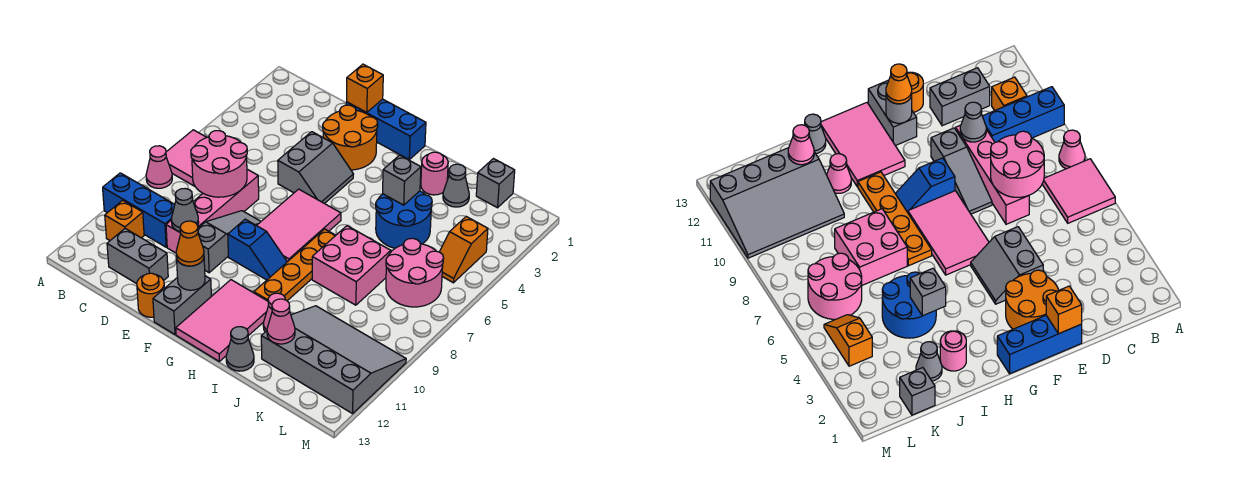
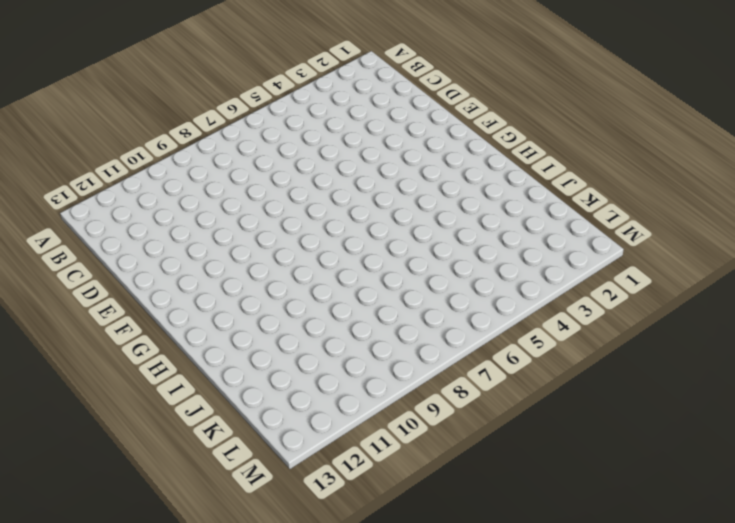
none -> pink 2x2 tile [166,130,207,186]
none -> pink 1x1 cone [146,146,172,188]
none -> blue 1x3 brick [103,173,175,247]
none -> orange 1x1 brick [105,200,144,240]

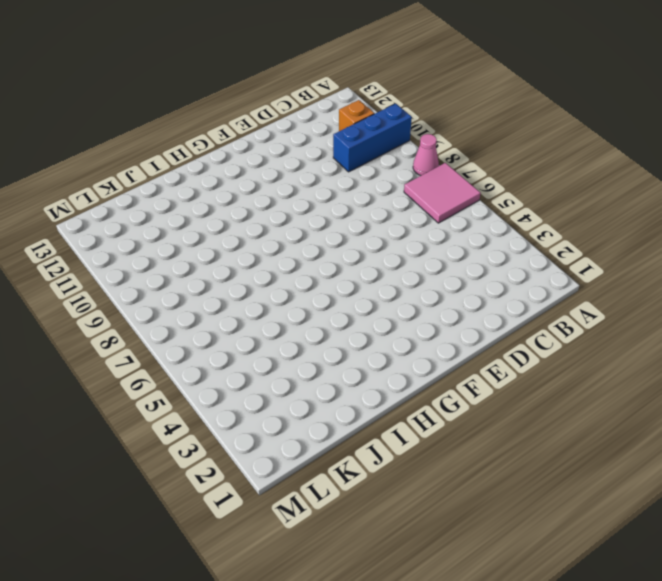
none -> grey 1x2 brick [107,229,168,284]
none -> pink 1x4 brick [166,169,259,253]
none -> blue 1x3 brick [346,99,426,159]
none -> orange 2x2 round brick [323,105,378,170]

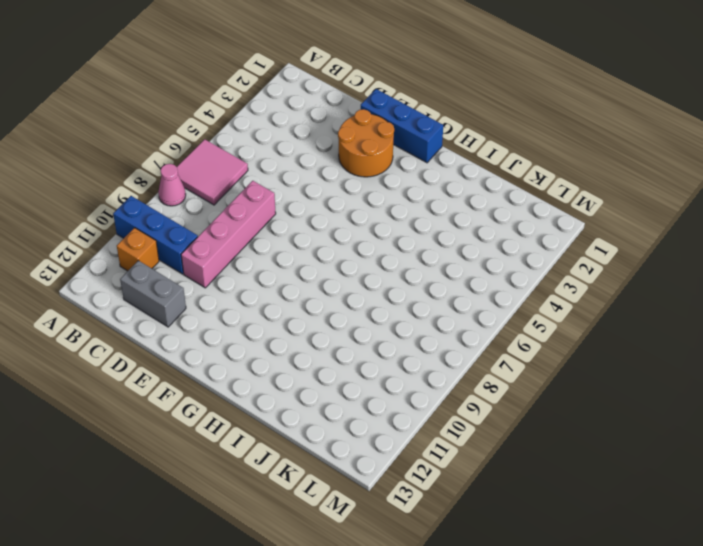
none -> grey 2x2 slope [278,132,354,204]
none -> grey 1x3 slope [198,211,261,273]
none -> orange 1x1 round brick [137,273,164,317]
none -> pink 2x3 tile [257,189,341,262]

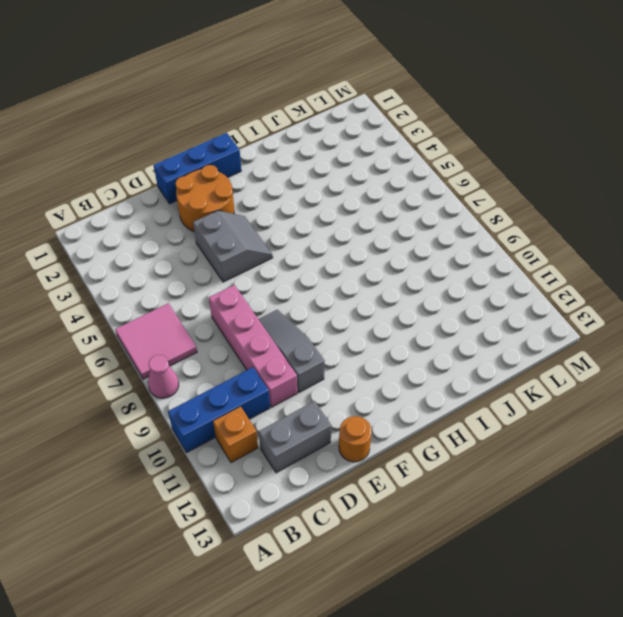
none -> pink 2x3 tile [257,189,341,262]
none -> blue 1x2 slope [228,219,287,280]
none -> grey 1x2 brick [153,276,211,334]
none -> pink 2x3 tile [176,280,269,361]

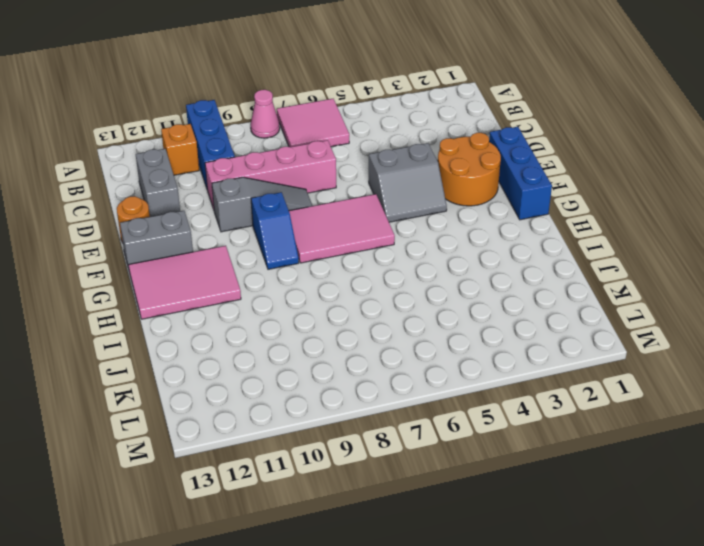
none -> orange 1x4 plate [254,229,336,301]
none -> pink 1x1 round brick [421,152,448,195]
none -> blue 2x2 round brick [376,191,432,248]
none -> pink 2x2 brick [312,226,391,305]

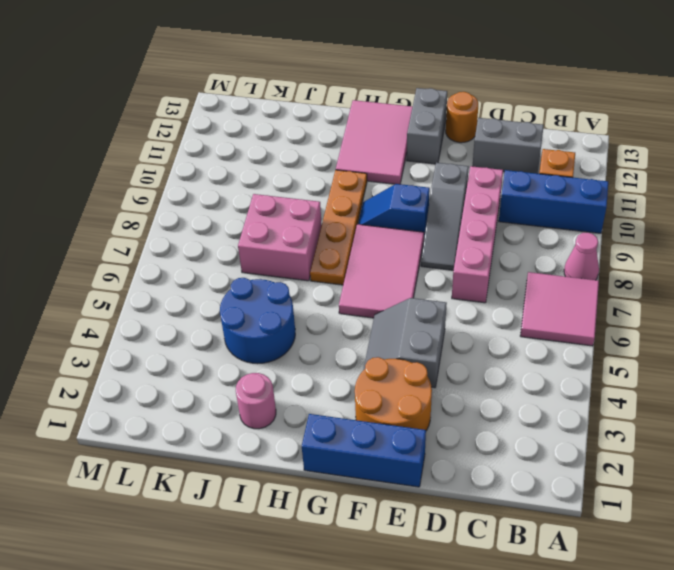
none -> pink 1x1 cone [263,293,285,332]
none -> grey 1x1 cone [226,327,254,371]
none -> grey 1x1 cone [443,164,469,207]
none -> grey 3x4 slope [261,306,406,414]

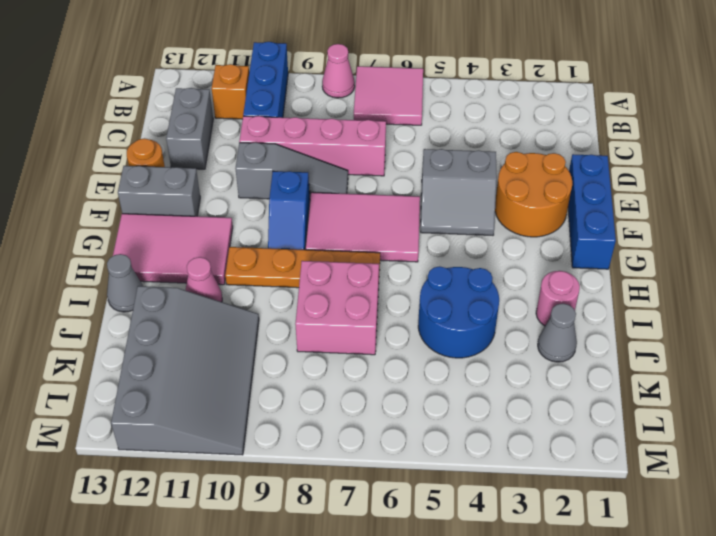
none -> grey 1x1 brick [476,159,515,208]
none -> pink 2x2 round brick [386,238,444,307]
none -> orange 1x2 slope [440,217,488,283]
none -> pink 2x2 round brick [191,131,247,197]

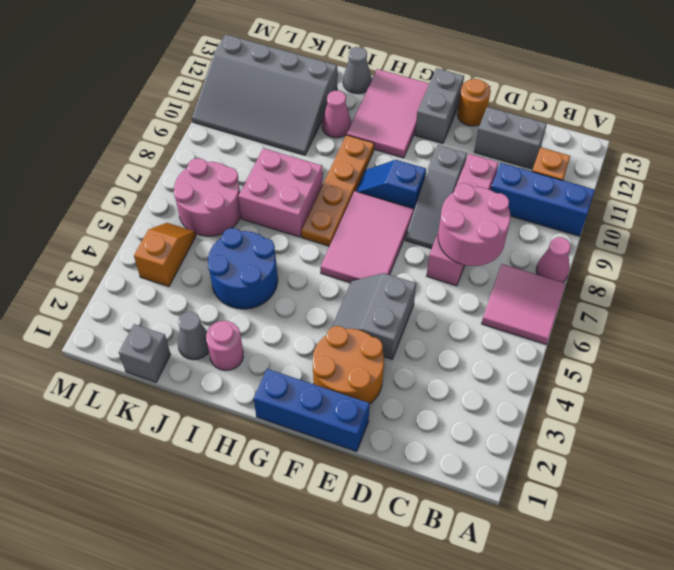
none -> grey 1x1 cone [171,189,199,232]
none -> orange 1x1 brick [347,64,383,113]
none -> grey 1x1 round brick [177,259,205,290]
none -> grey 1x1 brick [383,155,421,205]

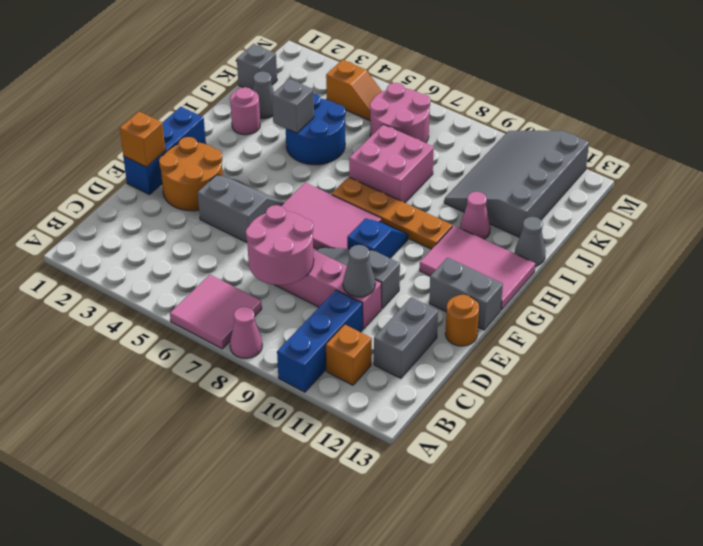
none -> grey 1x1 round brick [177,259,205,290]
none -> pink 1x1 cone [267,299,295,344]
none -> orange 1x1 cone [176,221,204,266]

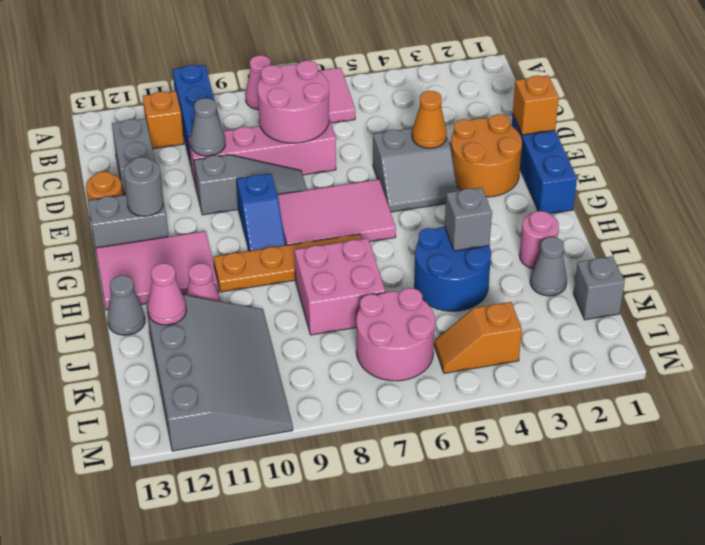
orange 1x1 cone [412,91,447,148] -> orange 1x1 cone moved to [176,221,204,266]

